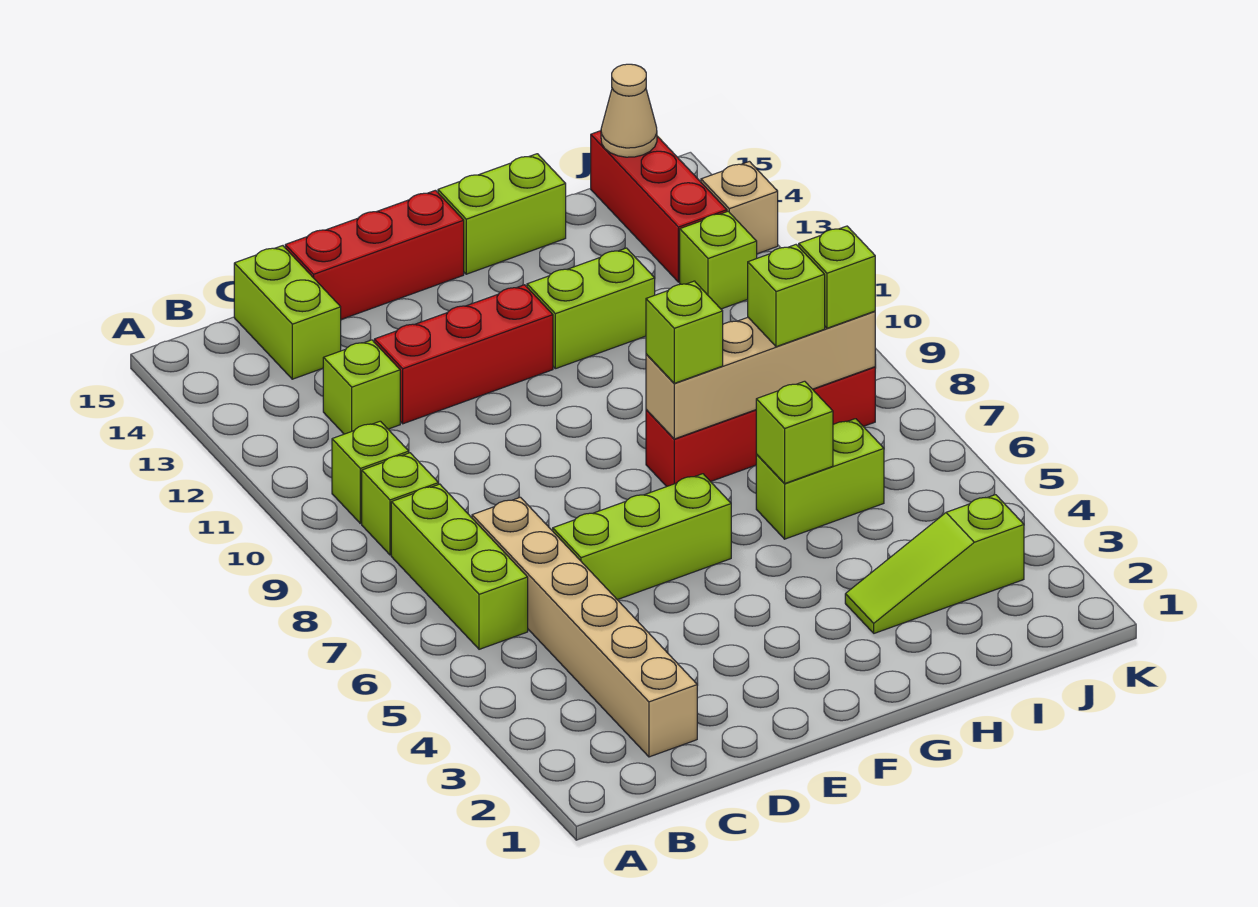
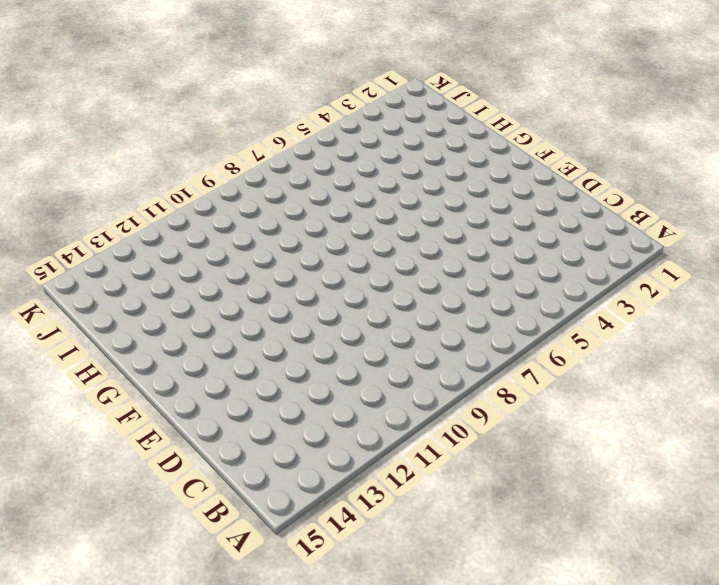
none -> lime 1x3 brick [391,484,528,649]
none -> lime 1x1 brick [362,453,438,555]
none -> lime 1x1 brick [332,421,409,523]

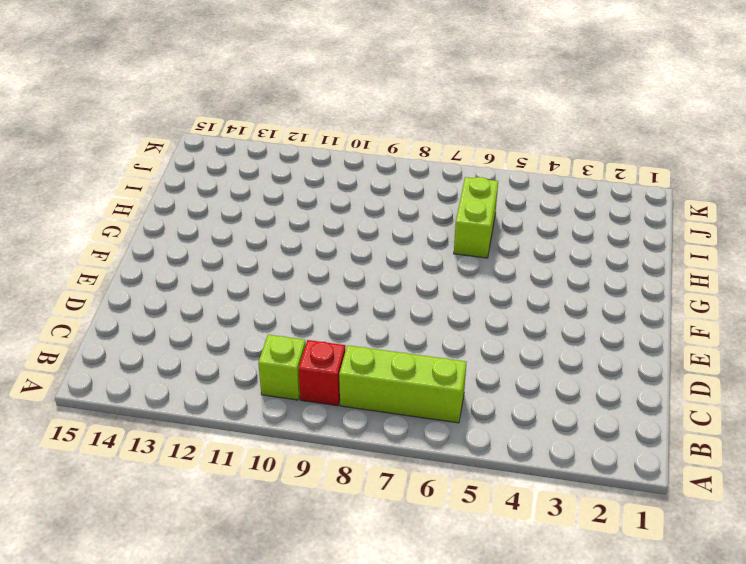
red 1x1 brick [299,340,345,406] -> lime 1x1 brick [362,453,438,555]
none -> tan 1x6 brick [472,497,697,757]
none -> lime 1x1 brick [323,340,400,434]
none -> lime 1x2 brick [234,246,341,379]

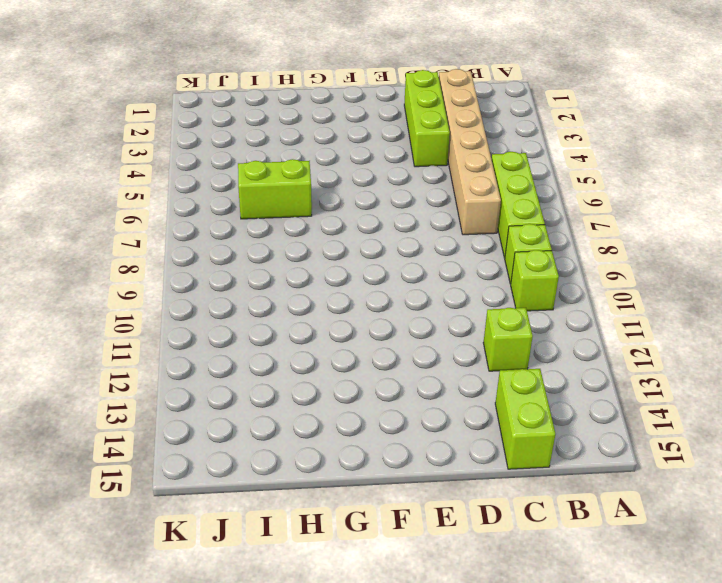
lime 1x3 brick [404,70,450,167] -> lime 1x3 brick turned to [553,474,731,600]
none -> red 1x3 brick [374,285,553,424]
none -> red 1x3 brick [285,190,464,319]
none -> red 1x4 brick [646,367,875,487]

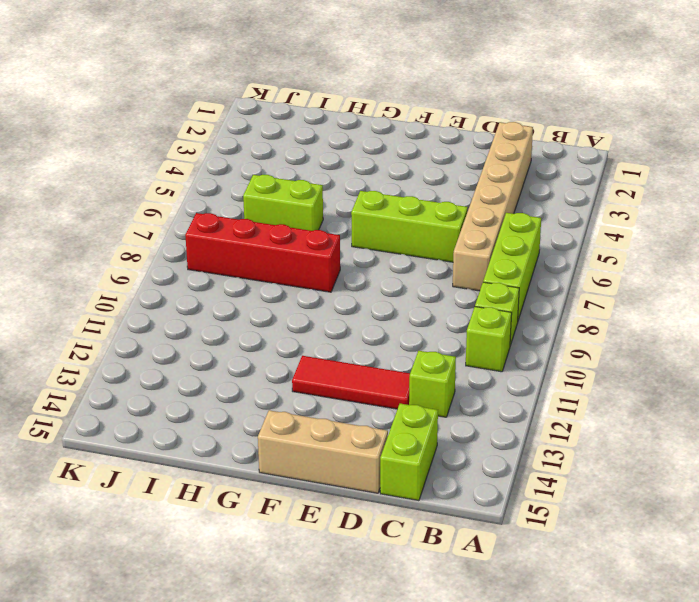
red 1x3 tile [292,356,410,409] -> red 1x3 brick [374,285,553,424]
tan 1x3 brick [258,410,388,493] -> red 1x3 brick [285,190,464,319]
none -> lime 1x2 brick [527,248,655,369]
none -> lime 1x2 brick [438,154,566,274]
none -> lime 1x3 slope [845,495,1024,633]

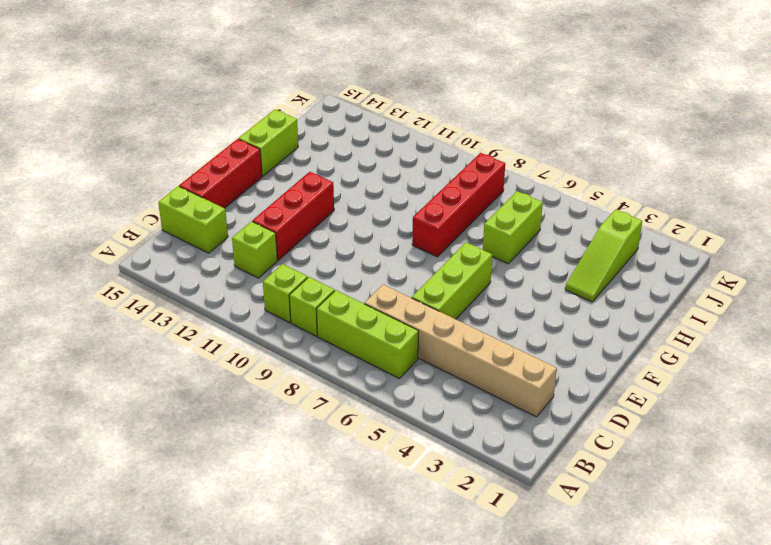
none -> lime 1x2 brick [527,248,655,369]
none -> lime 1x1 brick [680,211,757,309]
none -> red 1x3 brick [591,131,727,282]

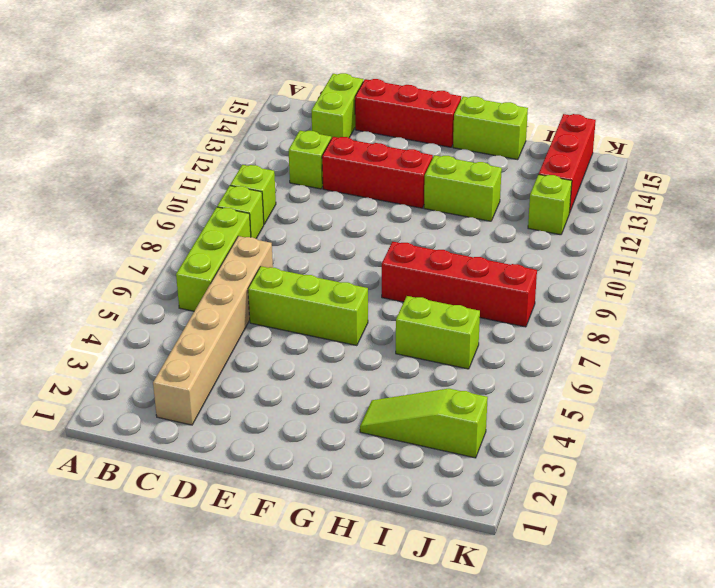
none -> tan 1x1 brick [701,161,778,254]
none -> tan 1x4 brick [646,311,875,439]
none -> lime 1x1 brick [756,381,833,484]

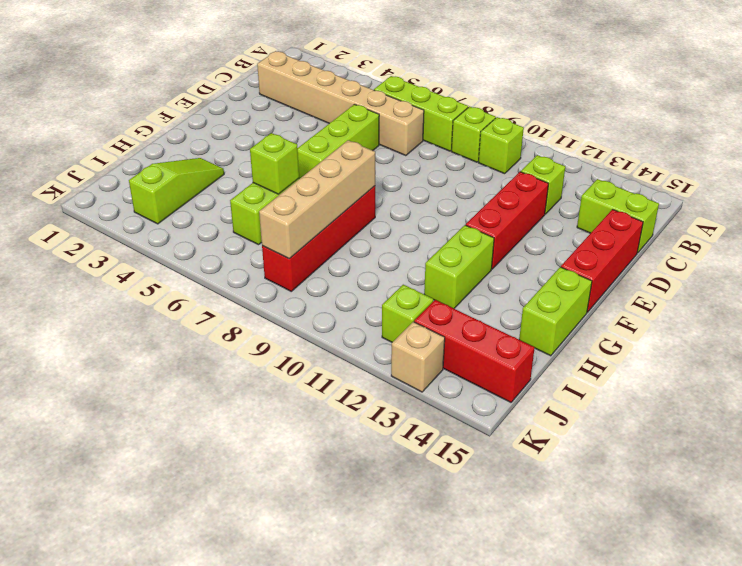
none -> tan 1x1 cone [601,64,657,157]
none -> lime 1x1 brick [646,281,723,383]
none -> lime 1x1 brick [748,245,825,347]

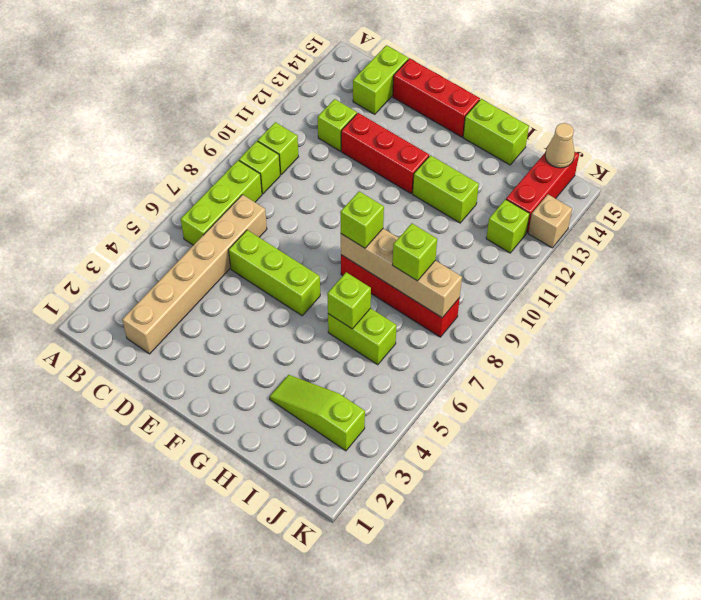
none -> lime 1x1 brick [799,226,875,328]

